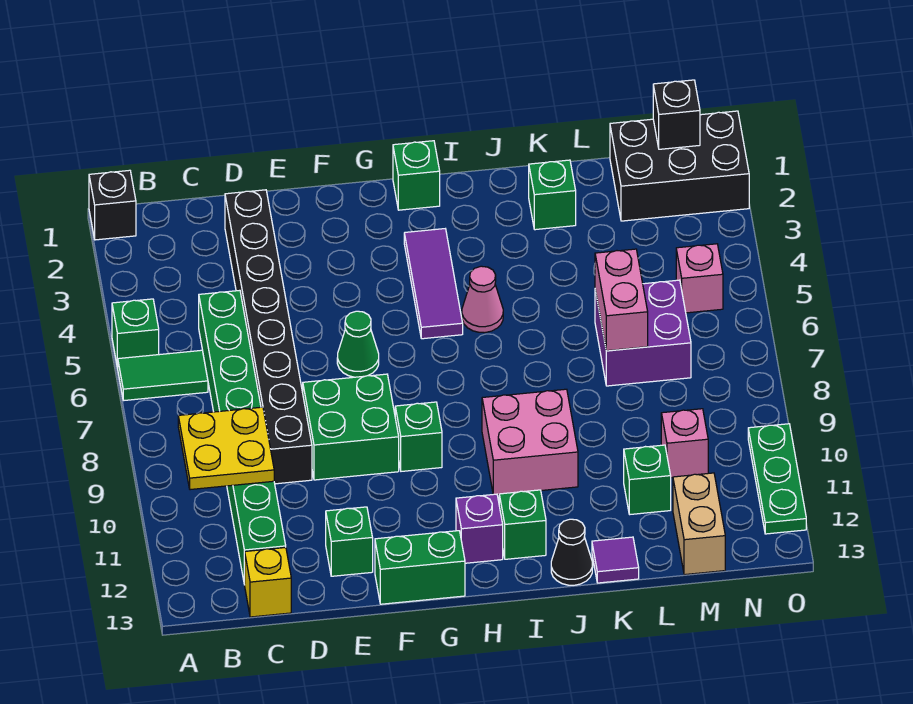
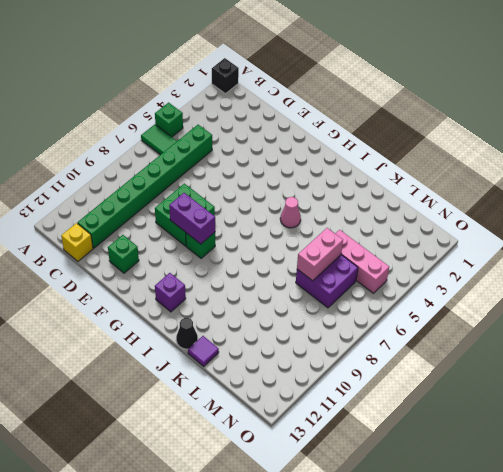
purple 1x2 brick [169,193,215,244] -> none
pink 1x3 brick [335,230,389,293] -> pink 1x1 brick [676,244,723,313]
none -> black 1x8 brick [225,190,312,484]
none -> green 1x1 cone [337,311,379,377]
none -> green 1x2 brick [375,531,465,604]
none -> green 1x1 brick [393,141,440,210]

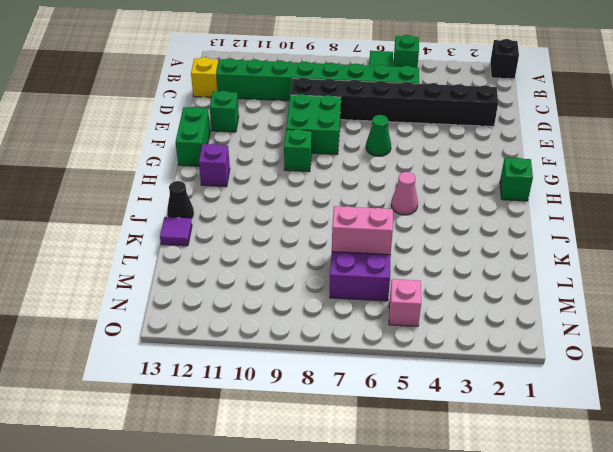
none -> purple 1x3 tile [404,229,463,339]
none -> pink 2x2 brick [482,389,578,495]
none -> green 1x1 brick [499,490,546,559]
none -> green 1x1 brick [529,160,576,230]

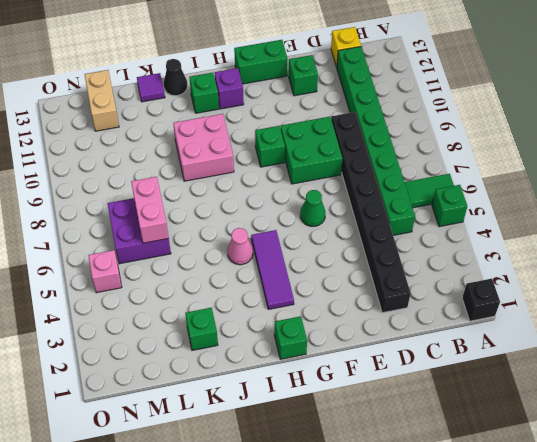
none -> green 1x1 brick [624,445,671,514]
none -> black 2x3 brick [610,111,749,221]
none -> pink 1x1 brick [661,409,708,478]
none -> green 1x3 plate [748,424,806,534]

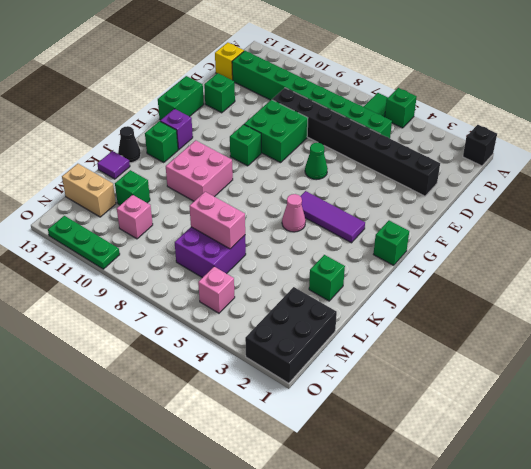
none -> yellow 2x2 plate [178,407,274,490]
none -> black 1x1 brick [653,80,700,149]

